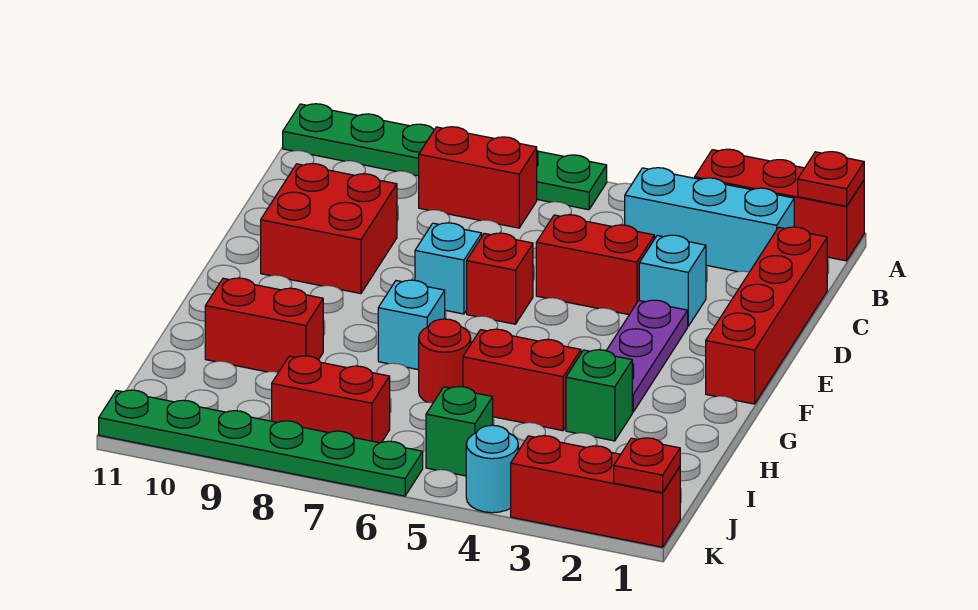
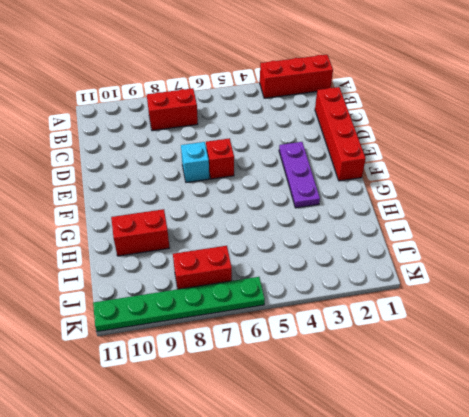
none -> green 1x6 plate [283,104,607,210]
none -> cyan 1x3 brick [625,168,794,272]
none -> cyan 1x1 brick [639,235,706,326]

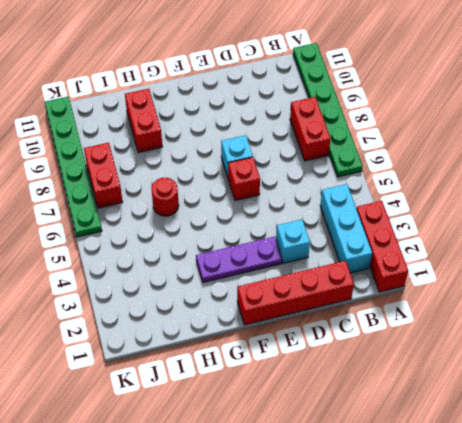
none -> red 1x2 brick [536,215,654,315]
none -> red 2x2 brick [261,164,397,294]
none -> cyan 1x1 brick [378,280,445,370]

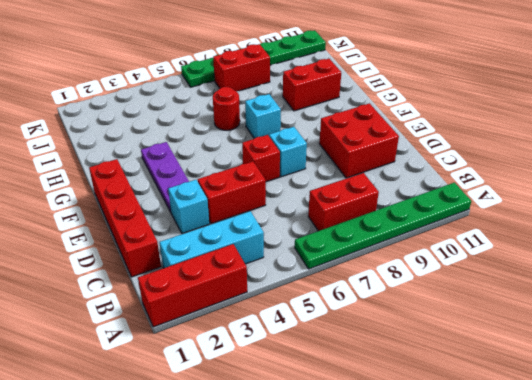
none -> green 1x1 brick [566,350,632,441]
none -> red 1x2 brick [463,329,581,431]
none -> green 1x1 brick [426,387,493,476]

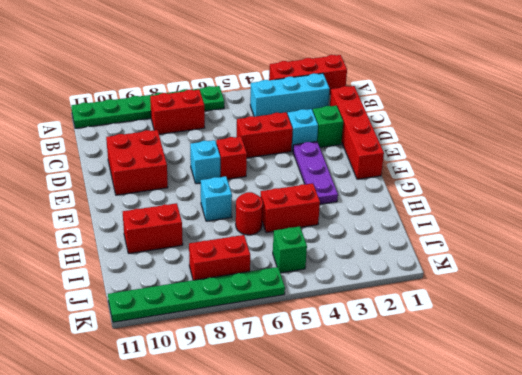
green 1x1 brick [313,106,343,147] -> green 1x1 brick moved to [566,350,632,441]
none -> red 1x3 brick [511,436,680,547]
none -> cyan 1x1 round brick [466,425,518,513]
none -> red 1x1 plate [798,152,864,206]

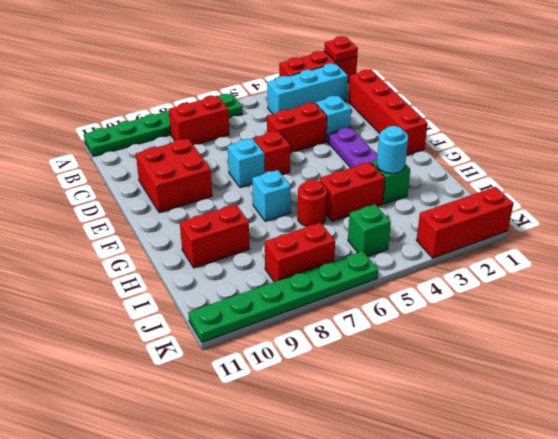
cyan 1x1 round brick [377,126,408,174] -> cyan 1x1 round brick moved to [466,425,518,513]
none -> red 1x1 plate [614,438,680,493]

